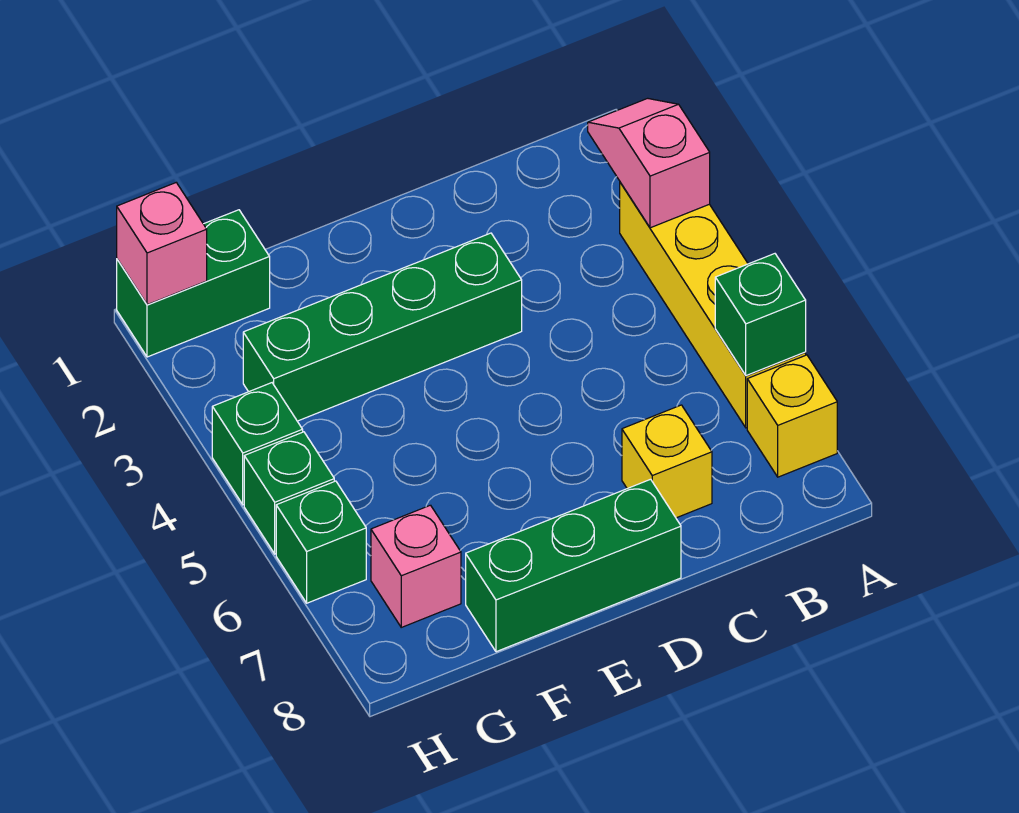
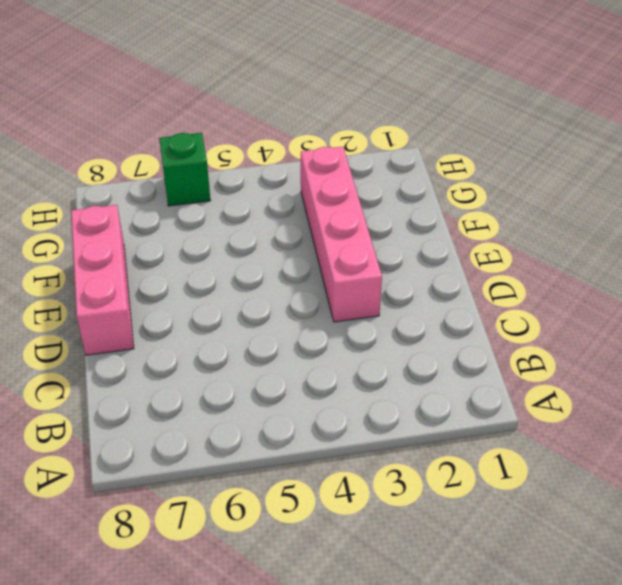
pink 1x4 brick [301,147,382,322] -> green 1x4 brick [243,233,522,421]
pink 1x3 brick [71,205,134,355] -> green 1x3 brick [466,479,681,652]
none -> yellow 1x4 brick [620,183,806,428]
none -> yellow 1x1 brick [747,355,837,477]
none -> yellow 1x1 brick [622,405,712,518]

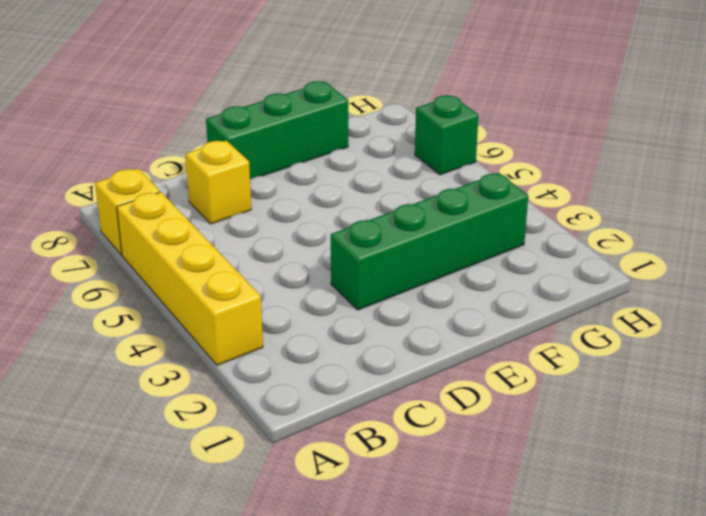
none -> green 1x2 brick [117,210,270,357]
none -> pink 1x1 brick [371,505,461,627]
none -> green 1x1 brick [212,383,303,505]

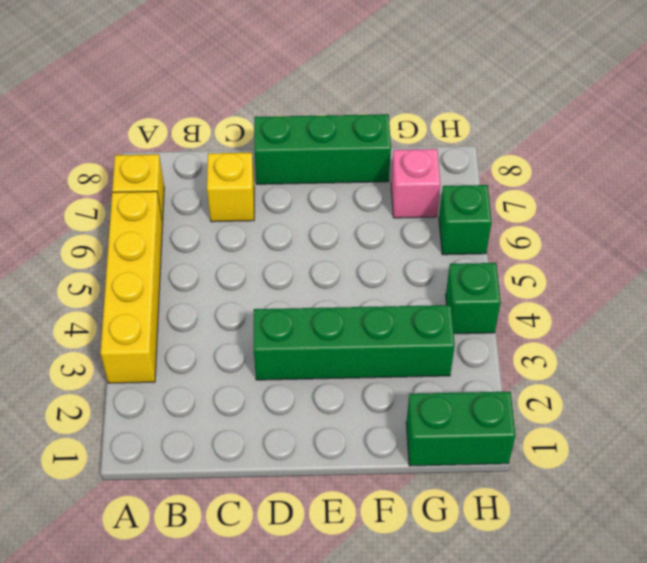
none -> green 1x1 brick [244,432,334,554]
none -> pink 1x2 slope [588,98,710,228]
none -> green 1x1 brick [715,254,806,376]

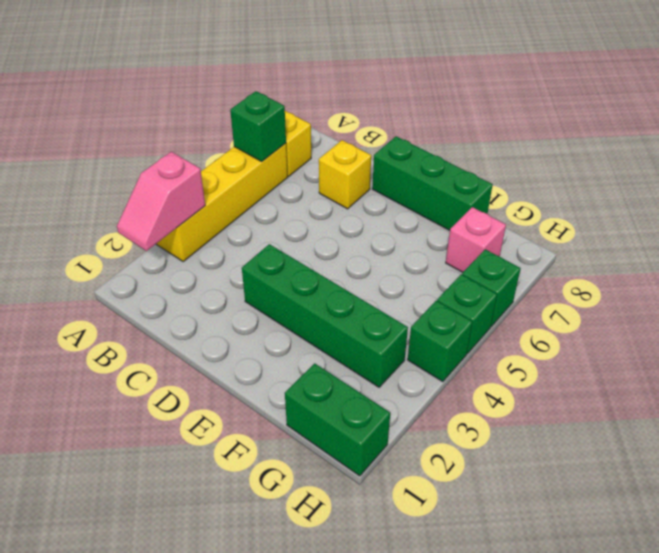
none -> pink 1x1 brick [117,183,207,305]

